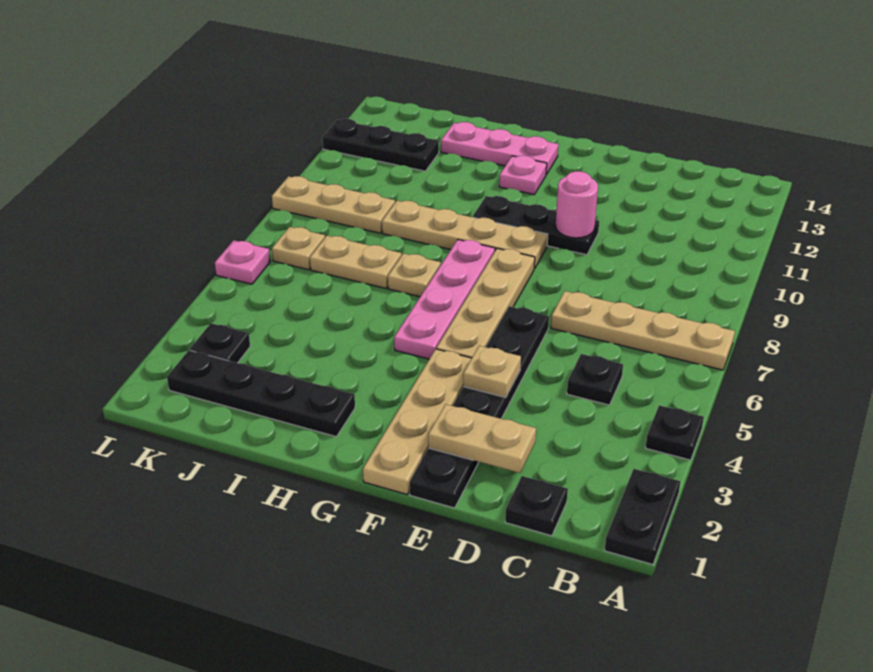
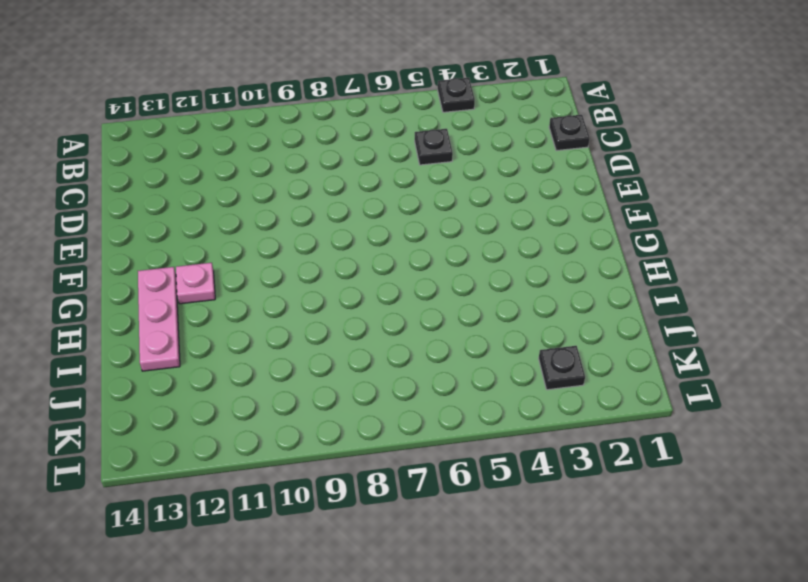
none -> black 1x2 plate [605,469,680,565]
none -> tan 1x4 plate [551,291,735,370]
none -> black 1x6 plate [410,306,549,508]

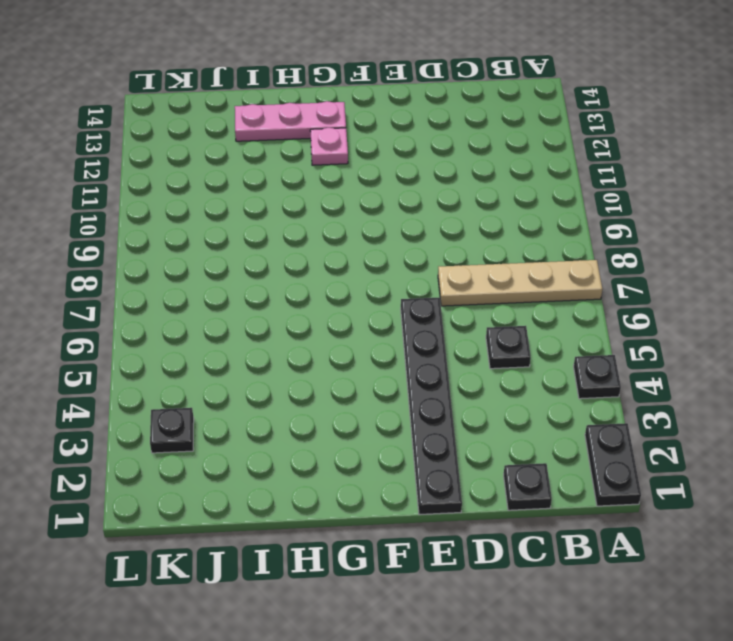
none -> black 1x3 plate [473,196,599,255]
none -> tan 1x4 plate [363,349,472,495]
none -> tan 1x4 plate [436,248,535,358]

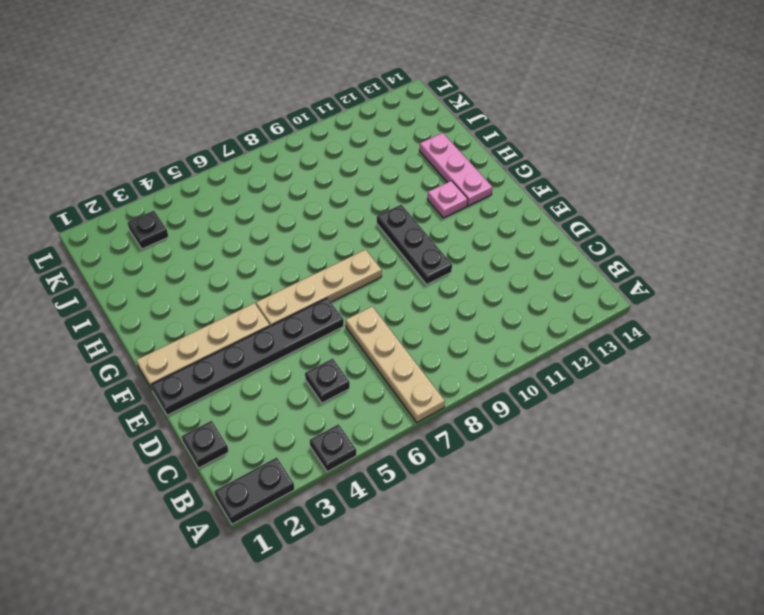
none -> tan 1x4 plate [382,201,548,269]
none -> pink 1x4 plate [394,240,495,359]
none -> black 1x4 plate [167,350,355,437]

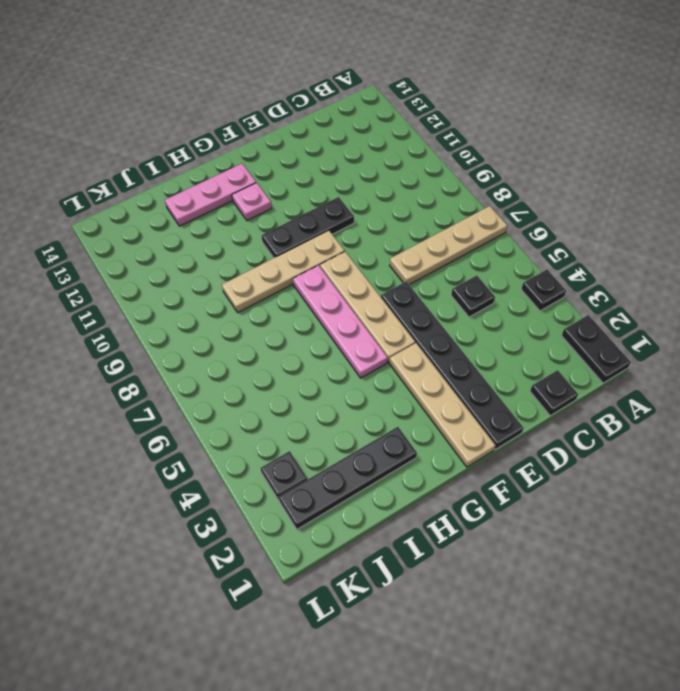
none -> tan 1x1 plate [388,253,441,297]
none -> tan 1x2 plate [310,236,402,288]
none -> tan 1x3 plate [272,176,395,233]

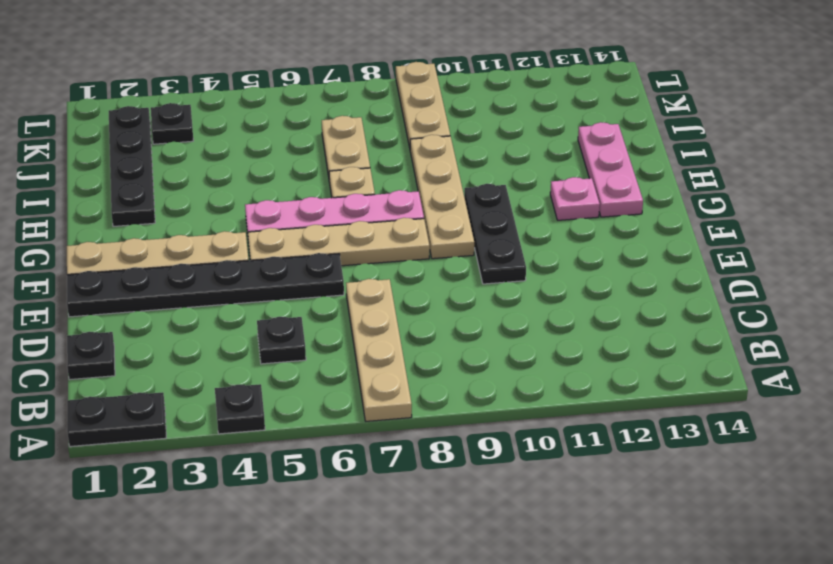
none -> black 1x3 plate [322,119,439,171]
none -> tan 1x1 plate [272,227,325,270]
none -> pink 1x1 plate [215,240,270,284]

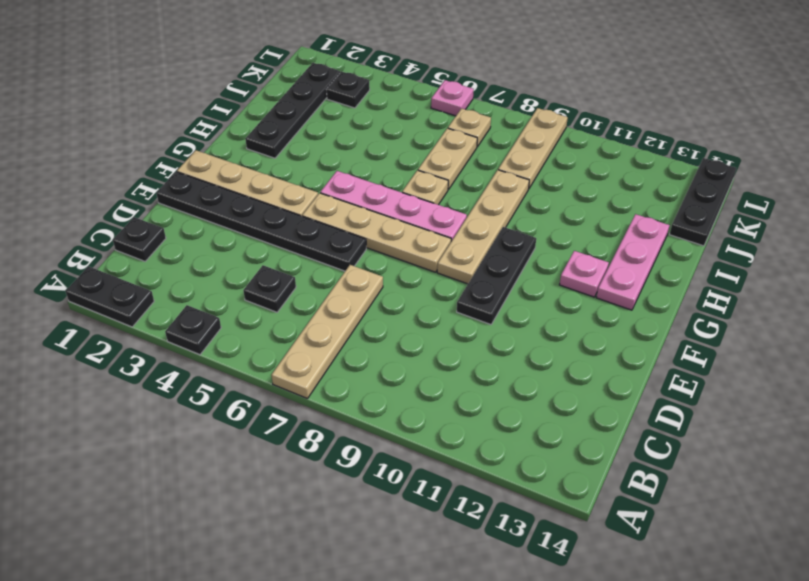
black 1x3 plate [670,158,736,246] -> black 1x3 plate moved to [322,119,439,171]
none -> tan 1x2 plate [428,404,536,473]
none -> tan 1x1 plate [463,346,521,397]
none -> pink 1x1 round brick [555,171,598,238]

